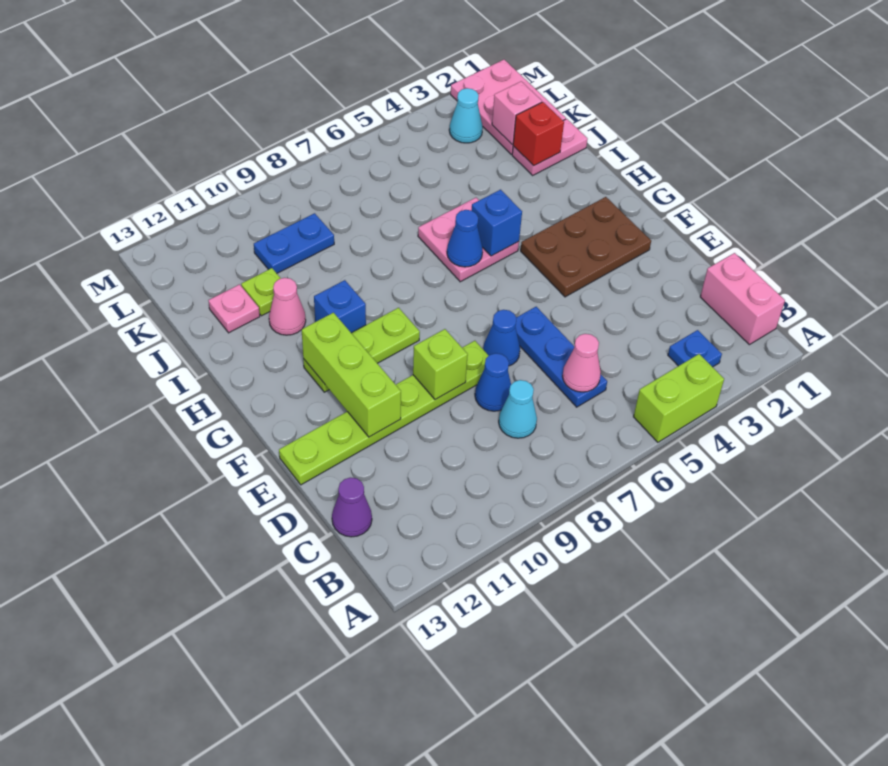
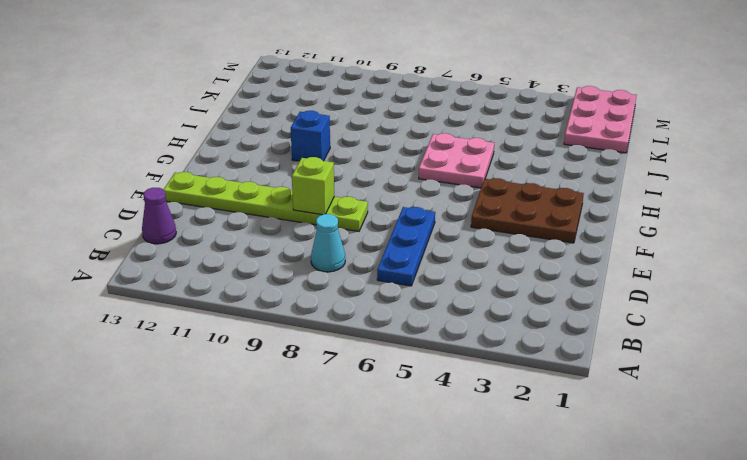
none -> lime 1x2 brick [634,354,724,442]
none -> pink 1x2 brick [700,253,785,345]
none -> blue 1x1 plate [668,330,722,367]

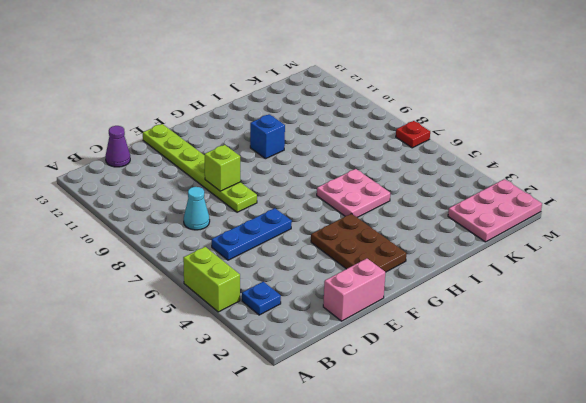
pink 1x2 brick [323,258,386,321] -> pink 1x2 brick moved to [700,253,785,345]
red 1x1 plate [396,121,430,148] -> none
none -> blue 1x1 cone [475,353,511,411]
none -> blue 1x1 cone [483,310,520,366]
none -> lime 1x3 plate [303,308,420,392]

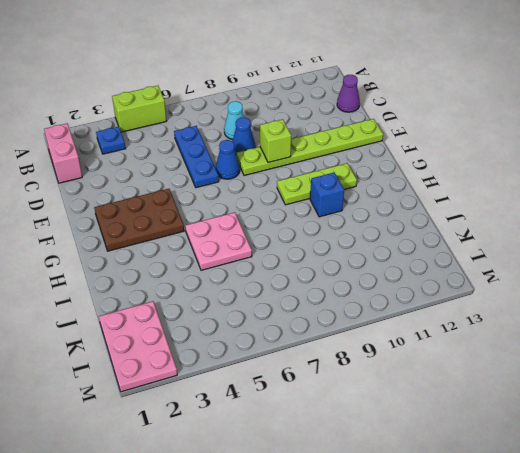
none -> pink 1x1 cone [269,278,306,335]
none -> pink 1x2 plate [512,119,587,175]
none -> lime 1x1 plate [241,268,281,316]

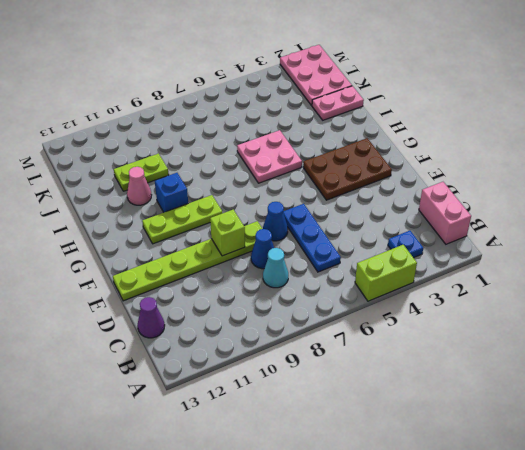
lime 1x2 plate [114,154,169,191] -> lime 1x1 plate [241,268,281,316]
none -> pink 1x1 plate [208,284,260,333]
none -> blue 1x2 plate [254,213,334,273]
none -> cyan 1x1 cone [449,88,483,143]

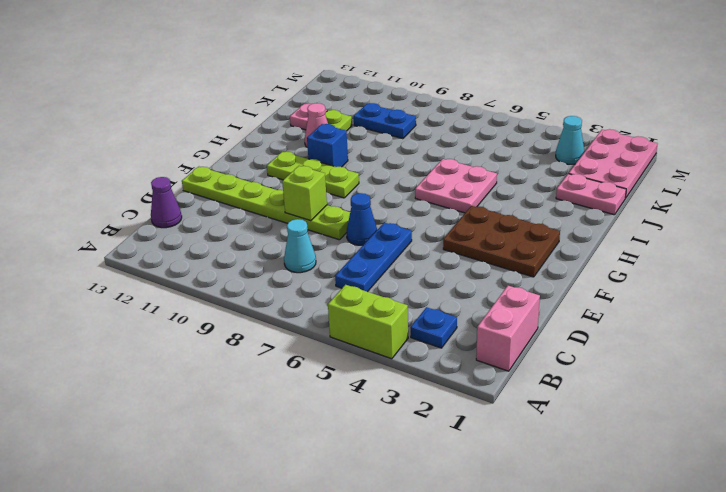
none -> blue 1x1 cone [475,353,511,411]
none -> pink 1x1 cone [563,334,601,392]
none -> lime 1x3 brick [302,313,401,437]

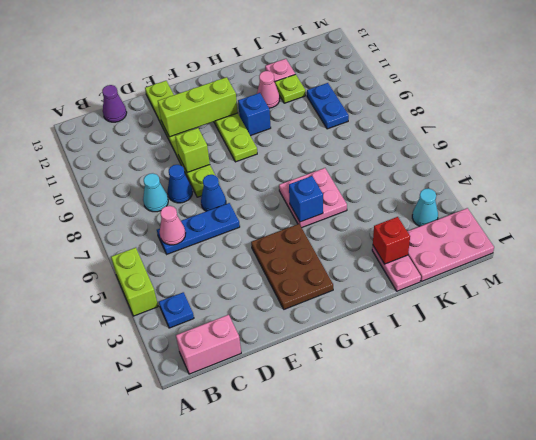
none -> blue 1x1 cone [447,210,483,267]
none -> pink 1x1 brick [492,81,542,144]

